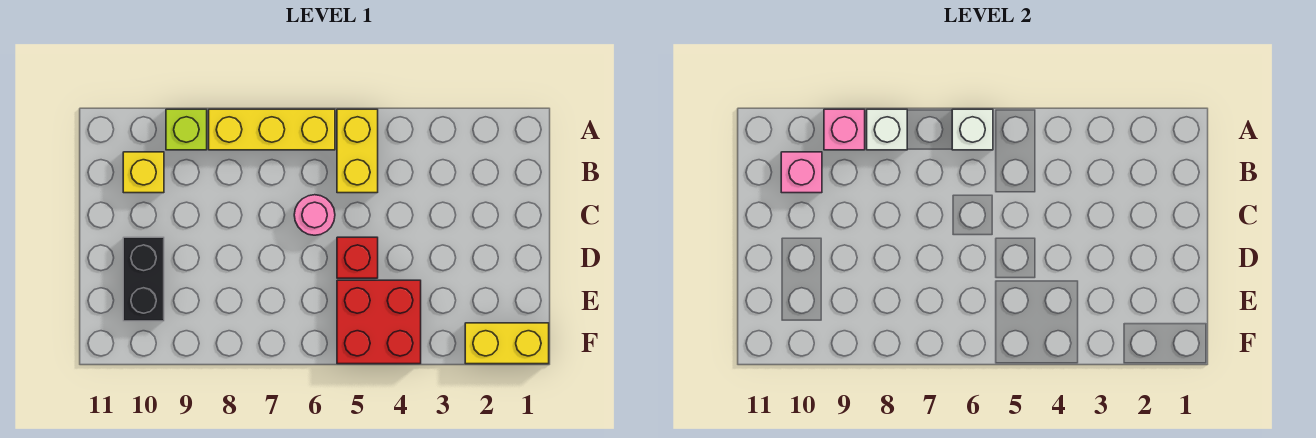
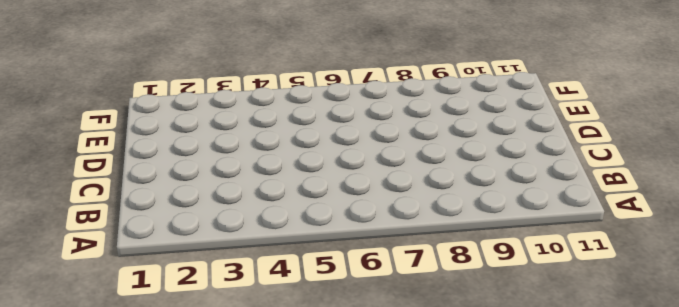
none -> yellow 1x2 brick [337,109,378,193]
none -> yellow 1x3 brick [209,109,335,150]
none -> lime 1x1 brick [166,109,207,150]

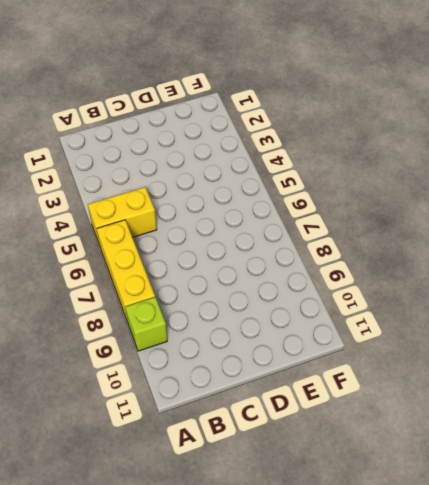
none -> yellow 1x1 brick [123,152,164,193]
none -> pink 1x1 round brick [294,195,335,235]
none -> red 1x1 brick [337,237,378,278]

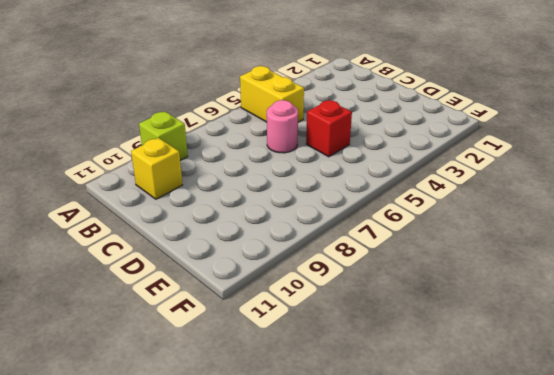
none -> yellow 1x3 brick [209,109,335,150]
none -> black 1x2 brick [123,237,164,321]
none -> red 2x2 brick [337,280,421,364]

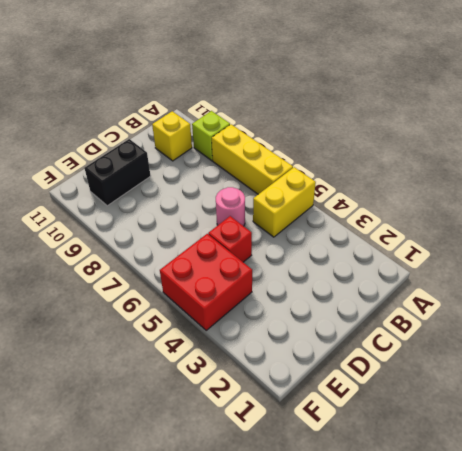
none -> yellow 1x2 brick [465,323,549,364]
none -> white 1x1 brick [952,109,993,150]
none -> white 1x1 brick [867,109,907,150]

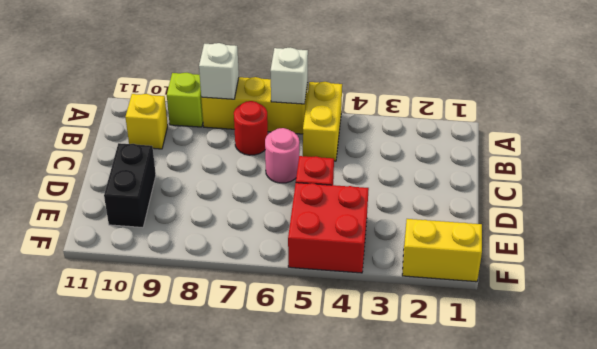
red 1x1 round brick [234,101,268,155] -> none
none -> pink 1x1 brick [824,109,865,150]
none -> pink 1x1 brick [781,152,822,193]

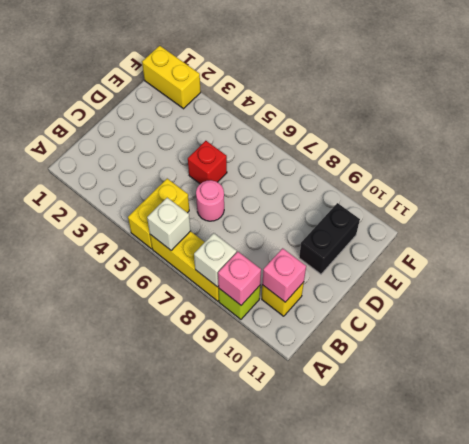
none -> red 2x2 brick [337,280,421,364]

